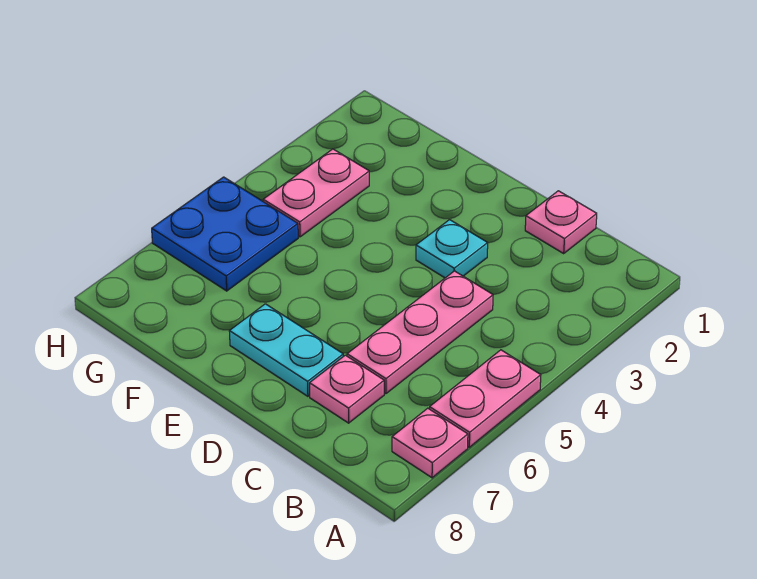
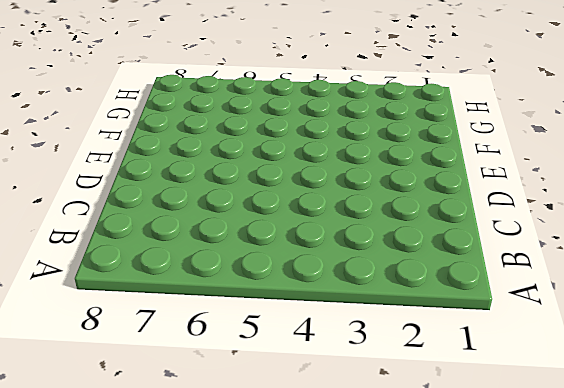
none -> pink 1x2 plate [430,350,541,447]
none -> pink 1x1 plate [392,408,468,478]

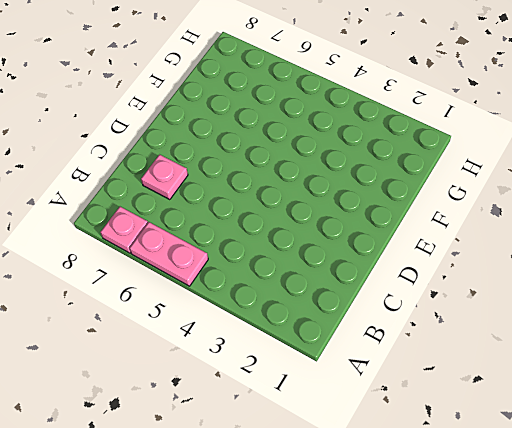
none -> pink 1x1 plate [525,191,597,253]
none -> pink 1x3 plate [347,271,493,394]

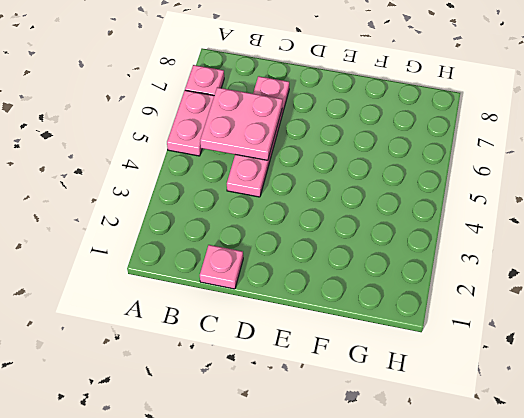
pink 2x2 plate [200,87,283,160] -> none
none -> cyan 1x1 plate [416,220,488,278]
none -> cyan 1x2 plate [229,304,343,396]

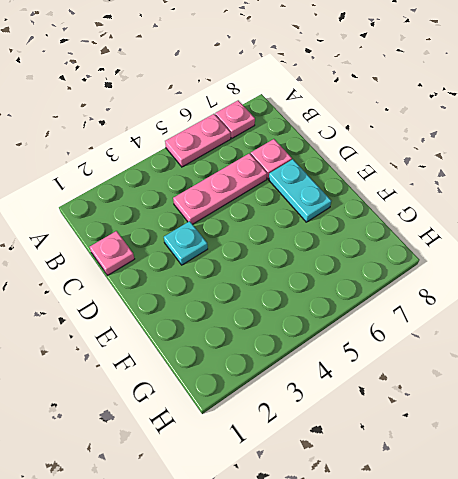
none -> pink 1x2 plate [263,149,369,237]
none -> blue 2x2 plate [152,177,298,291]

